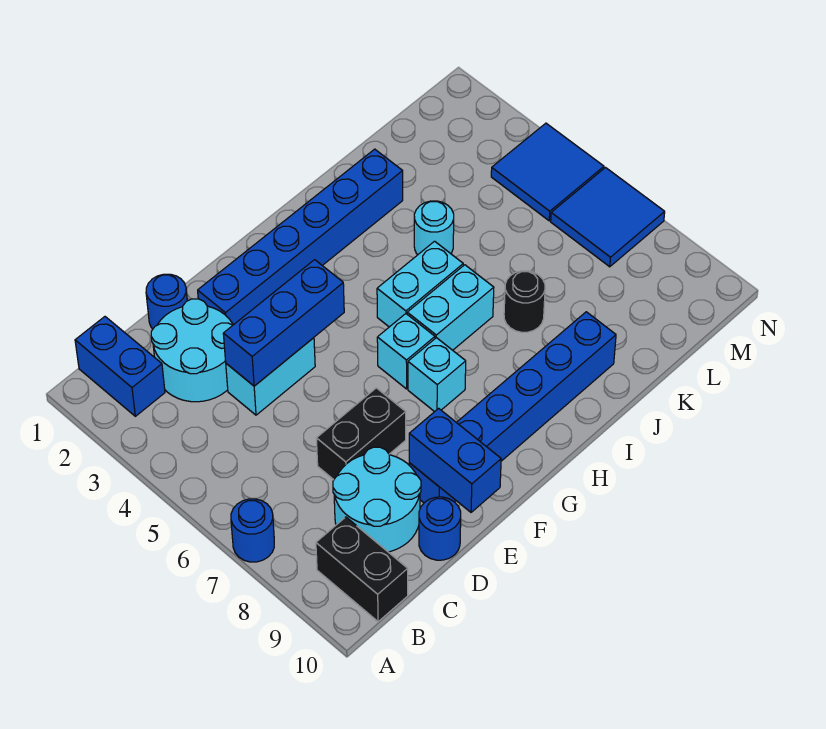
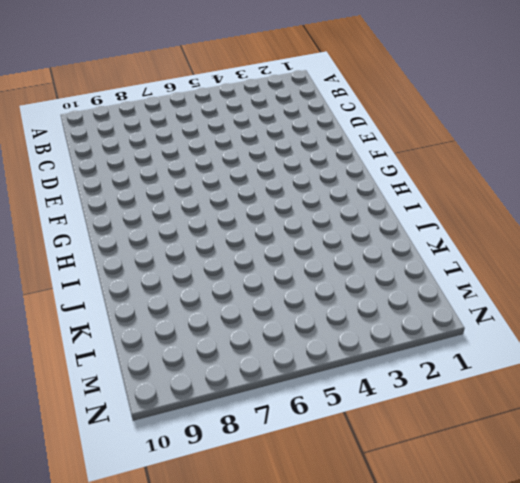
none -> blue 1x1 round brick [231,499,274,562]
none -> blue 1x2 brick [75,317,165,416]
none -> black 1x2 brick [316,517,408,622]

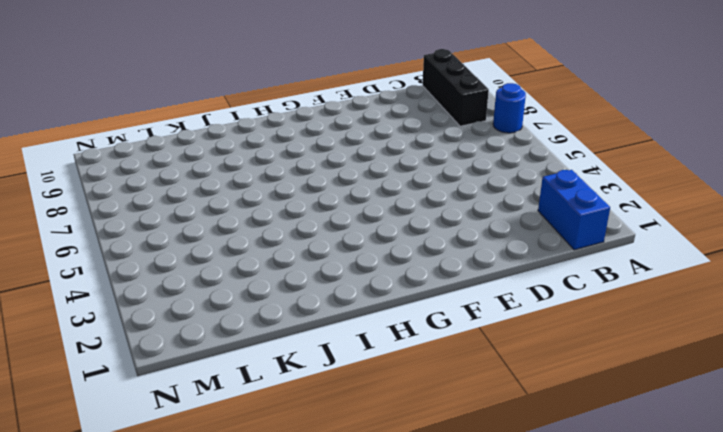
black 1x3 brick [423,49,489,126] -> black 1x2 brick [316,517,408,622]
none -> cyan 2x2 round brick [151,299,233,402]
none -> cyan 2x2 round brick [333,447,421,552]
none -> blue 1x1 round brick [146,274,187,329]

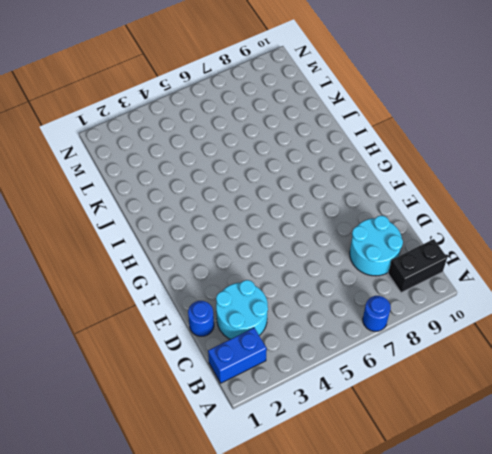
none -> cyan 1x2 brick [226,338,315,415]
none -> black 1x2 brick [316,388,406,480]
none -> blue 1x1 round brick [419,497,461,560]

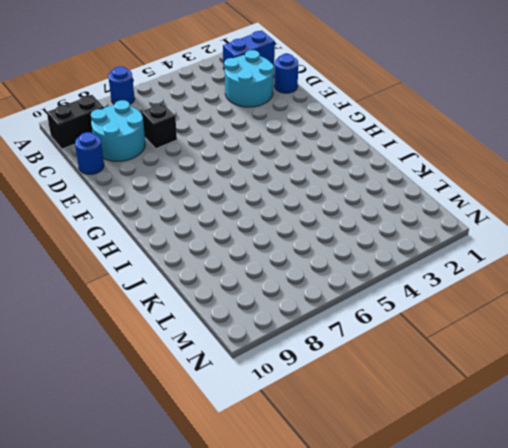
black 1x1 brick [141,103,177,149] -> black 1x2 brick [316,388,406,480]
none -> cyan 1x2 brick [226,338,315,415]
none -> blue 1x6 brick [198,149,403,325]
none -> blue 1x6 brick [409,312,616,503]

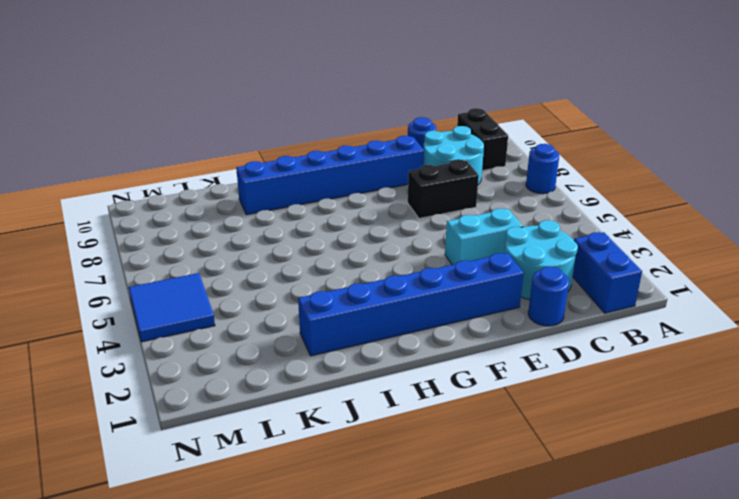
none -> cyan 1x1 brick [377,314,435,389]
none -> cyan 1x1 brick [408,338,466,412]
none -> cyan 1x2 brick [377,241,463,327]

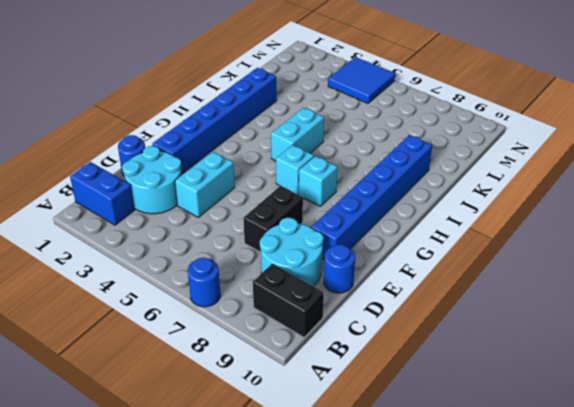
none -> cyan 1x2 brick [407,265,494,350]
none -> cyan 1x1 round brick [414,201,454,255]
none -> black 1x1 round brick [504,271,545,332]

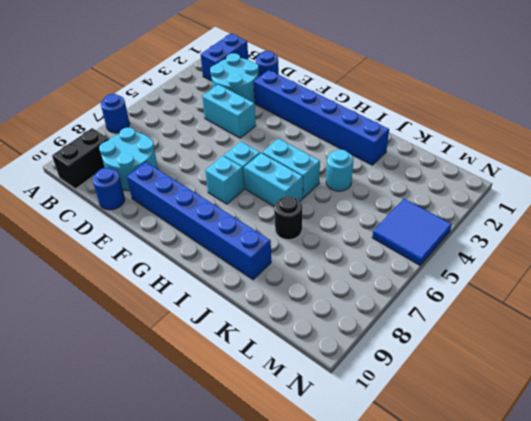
none -> black 1x2 brick [316,388,406,480]
none -> blue 2x2 tile [551,168,665,267]
none -> blue 1x3 brick [223,260,344,386]

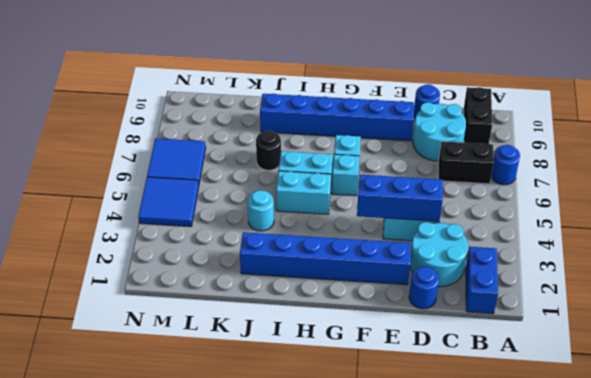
black 1x2 brick [438,141,494,184] -> black 1x2 brick moved to [316,388,406,480]
none -> blue 1x2 brick [409,408,501,512]

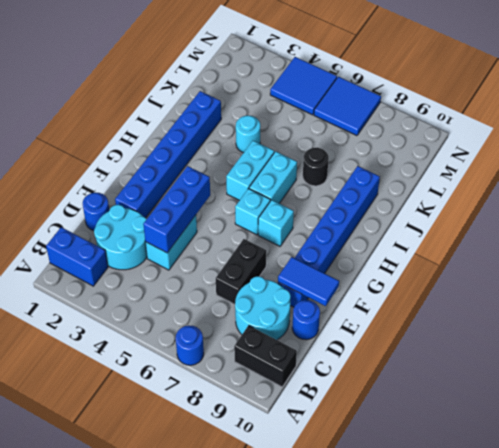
blue 1x2 tile [278,257,339,306] -> blue 1x2 brick [409,408,501,512]

